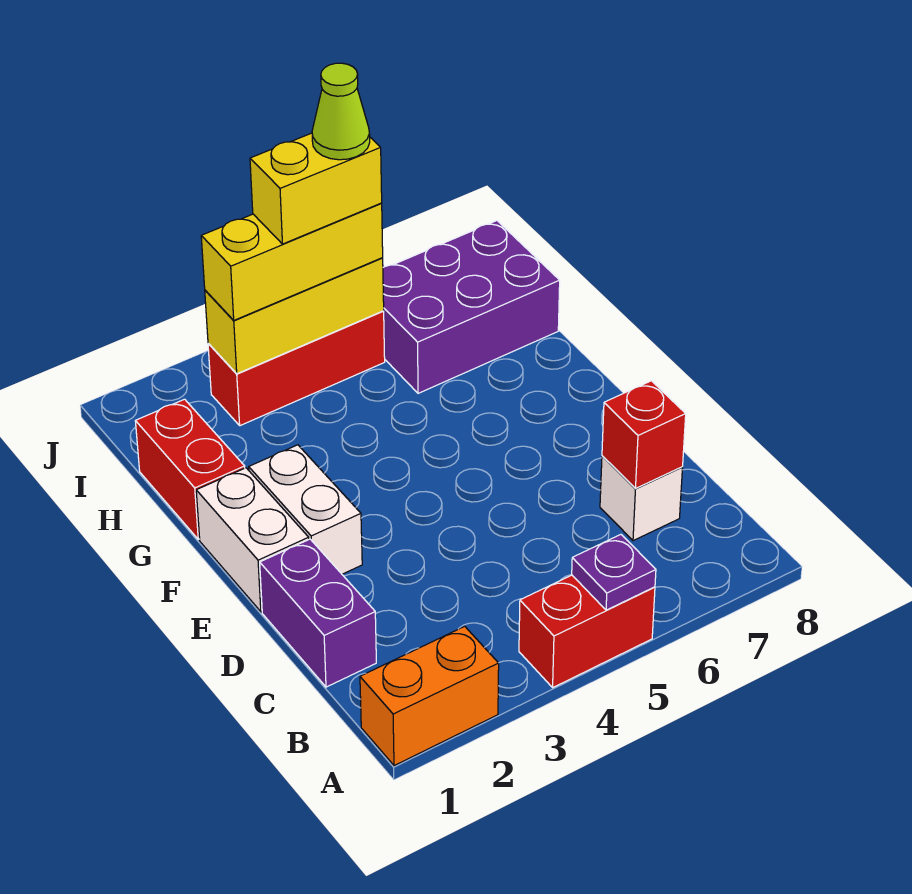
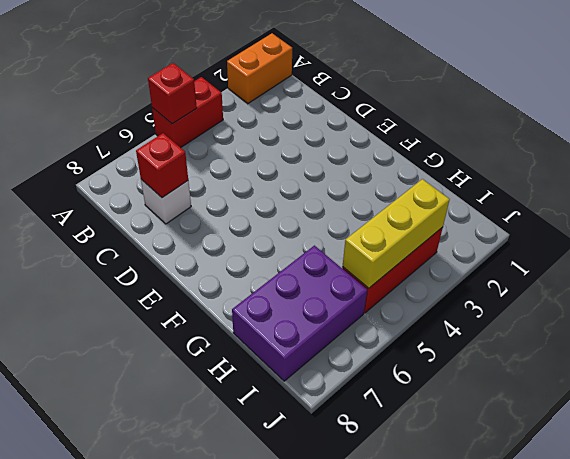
red 1x1 brick [148,63,197,124] -> purple 1x1 plate [572,535,656,610]
none -> purple 1x2 brick [260,539,376,687]
none -> white 1x2 brick [196,468,309,612]
none -> white 1x2 brick [249,445,362,574]

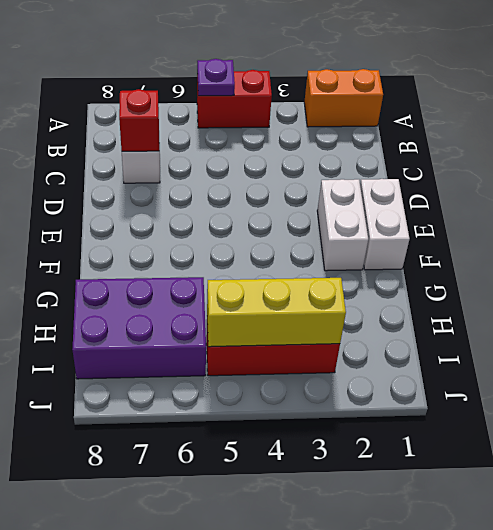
none -> purple 1x2 brick [260,539,376,687]
none -> red 1x2 brick [135,399,245,539]
none -> yellow 1x3 brick [201,203,383,320]

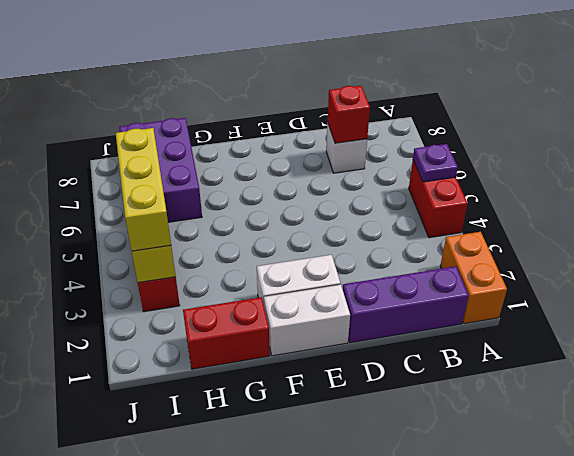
purple 1x3 brick [343,266,469,343] -> purple 1x2 brick [260,539,376,687]
none -> yellow 1x2 brick [250,133,382,244]
none -> lime 1x1 cone [312,63,370,160]

